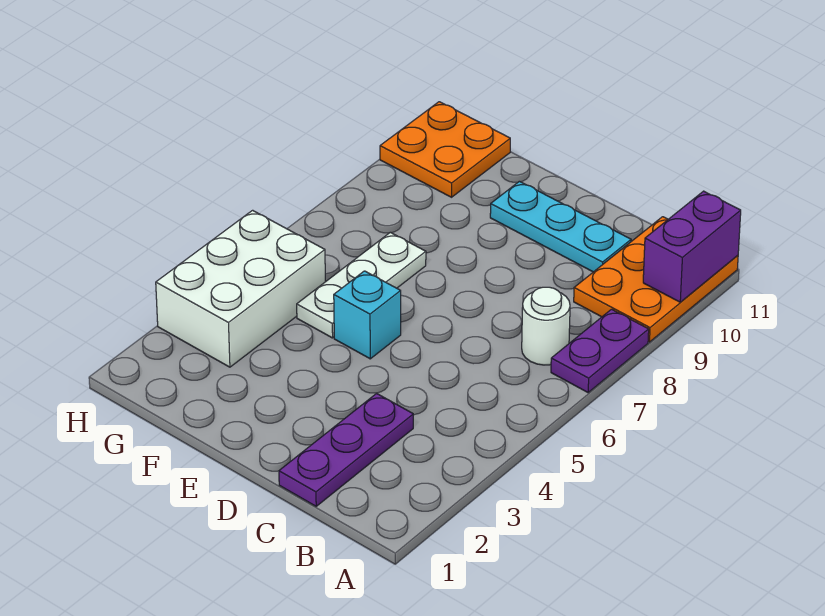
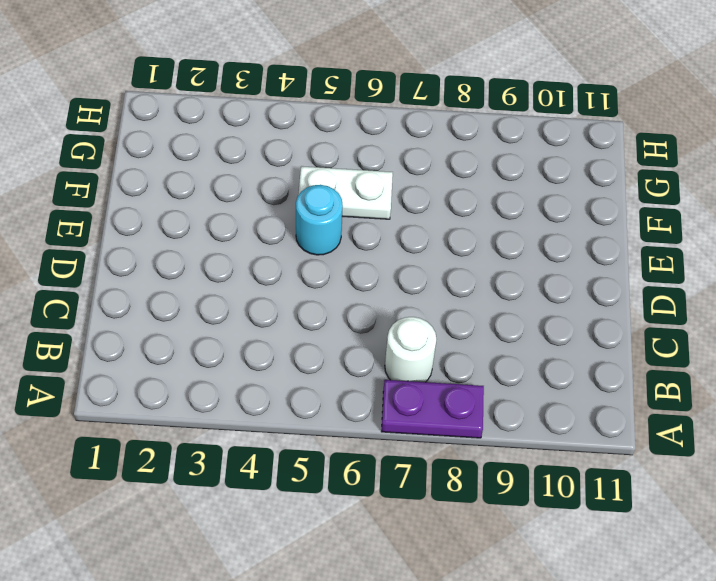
cyan 1x1 round brick [296,185,343,255] -> cyan 1x1 brick [334,271,401,359]
white 1x2 plate [298,166,393,219] -> white 1x3 plate [297,232,426,338]
none -> orange 2x3 plate [574,217,738,342]
none -> purple 1x3 plate [279,394,413,506]

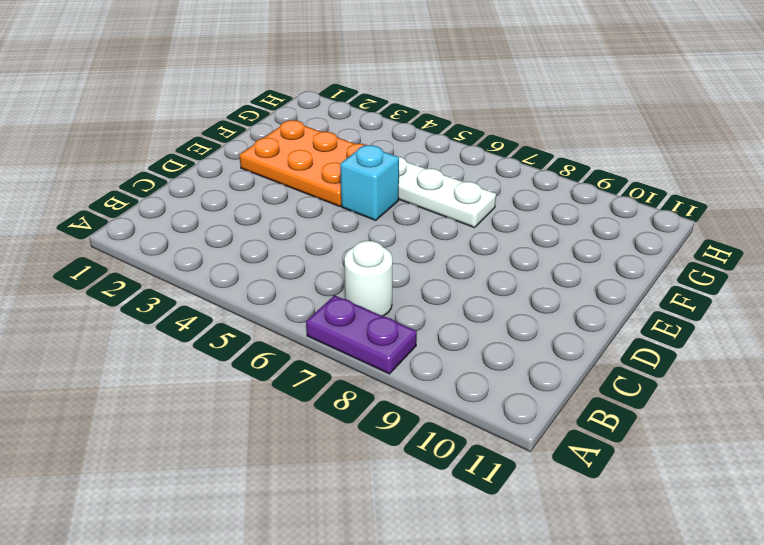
orange 2x3 plate [239,120,367,206] -> orange 2x3 plate moved to [574,217,738,342]
none -> purple 1x3 plate [279,394,413,506]
none -> cyan 1x3 plate [490,181,631,272]

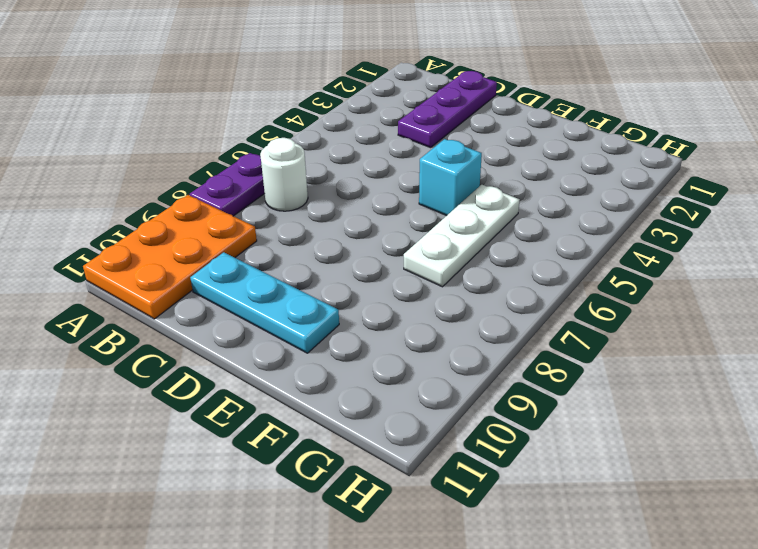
none -> white 2x3 brick [156,210,325,367]
none -> orange 2x2 plate [380,102,510,197]

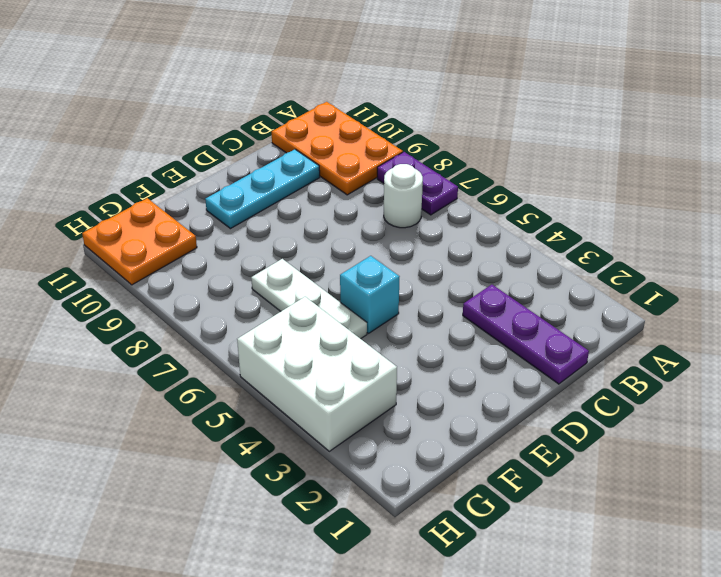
none -> purple 1x2 brick [643,191,741,302]

